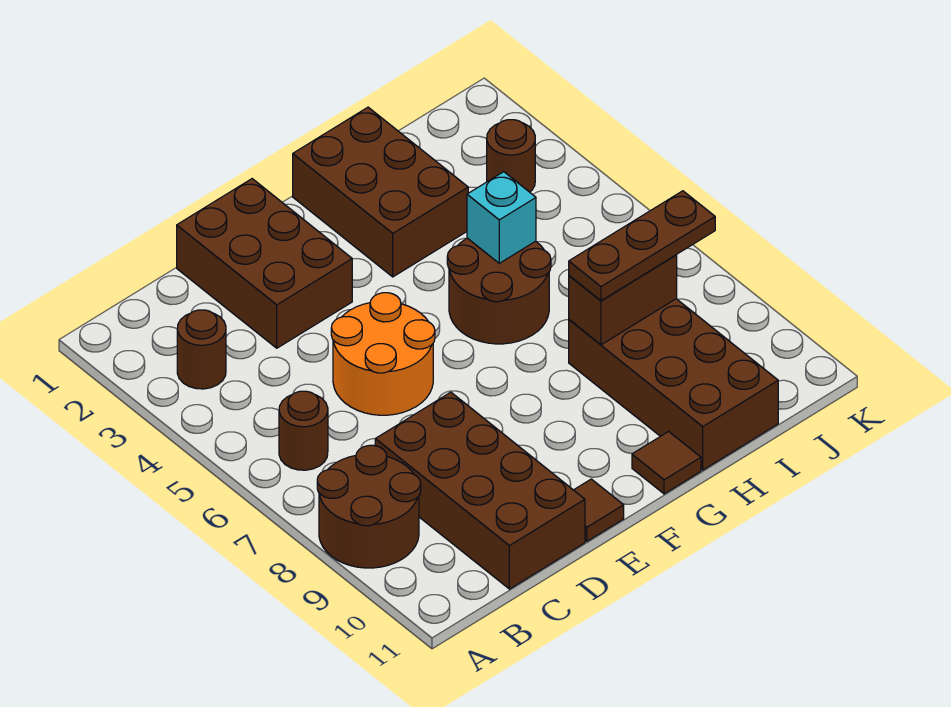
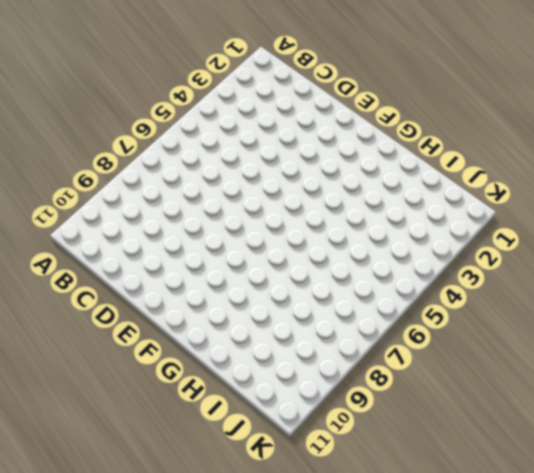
none -> brown 2x2 round brick [317,445,421,568]
none -> brown 1x1 round brick [177,310,226,389]
none -> brown 1x1 round brick [279,391,328,470]

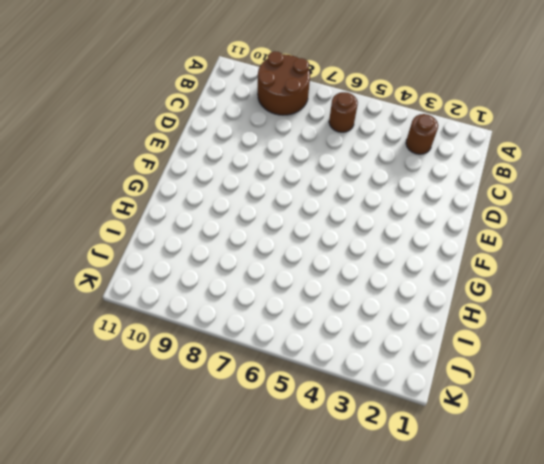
none -> brown 2x4 brick [375,392,585,589]
none -> brown 2x3 brick [177,179,352,348]
none -> orange 2x2 round brick [331,293,435,415]

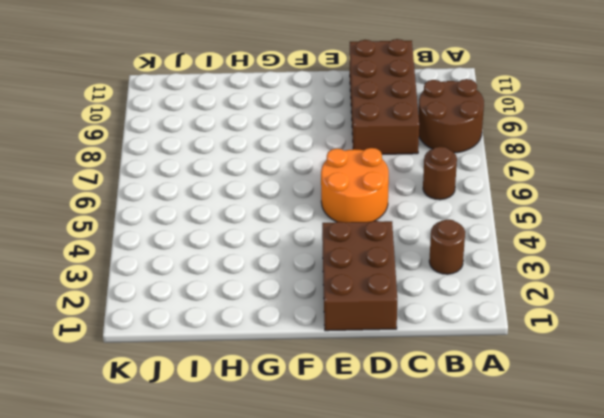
none -> brown 1x1 tile [574,479,624,541]
none -> brown 2x3 brick [293,107,468,277]
none -> brown 2x2 round brick [447,238,551,344]

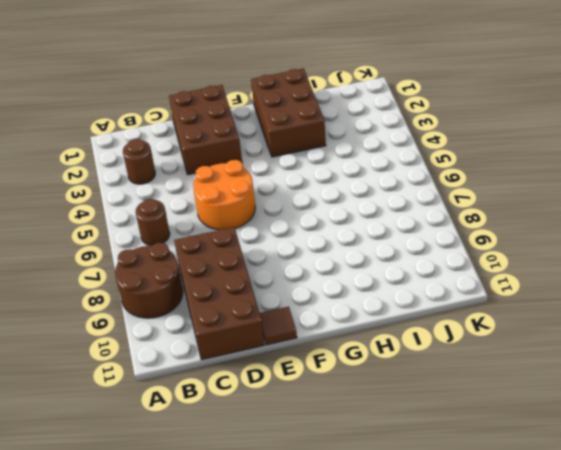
none -> brown 2x2 round brick [447,238,551,344]
none -> brown 1x1 tile [632,432,701,494]
none -> brown 2x4 brick [569,299,778,470]

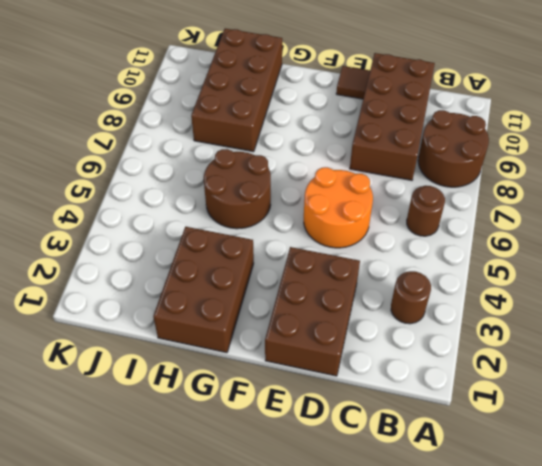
none -> brown 1x1 tile [632,432,701,494]
none -> brown 1x1 round brick [487,120,535,192]
none -> cyan 1x1 brick [467,172,536,263]

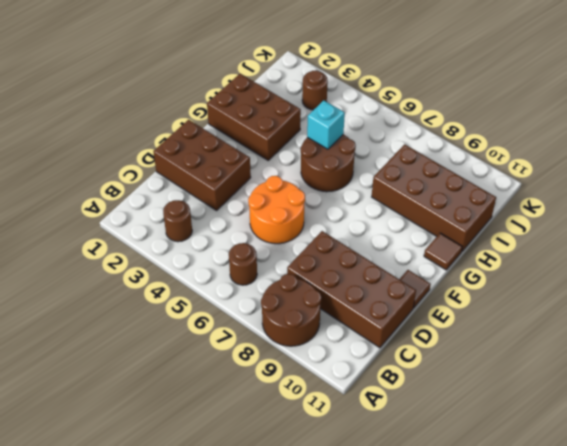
none -> brown 1x2 brick [569,255,677,345]
none -> brown 1x3 plate [569,191,715,301]

